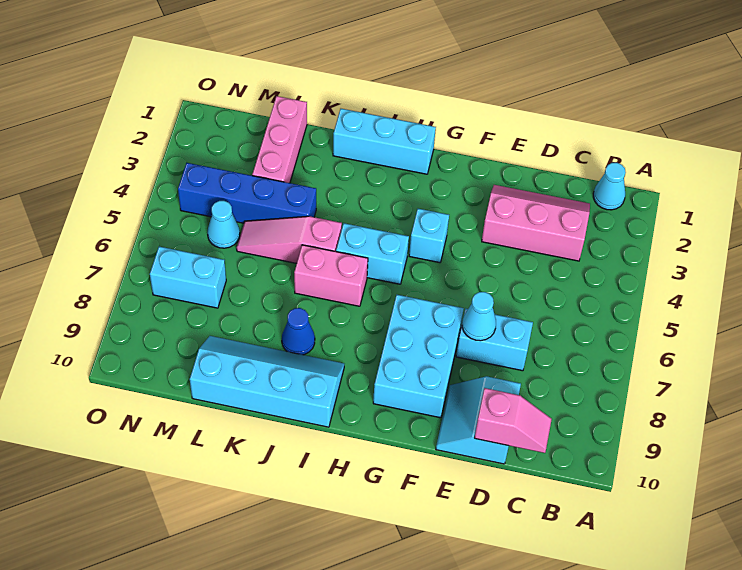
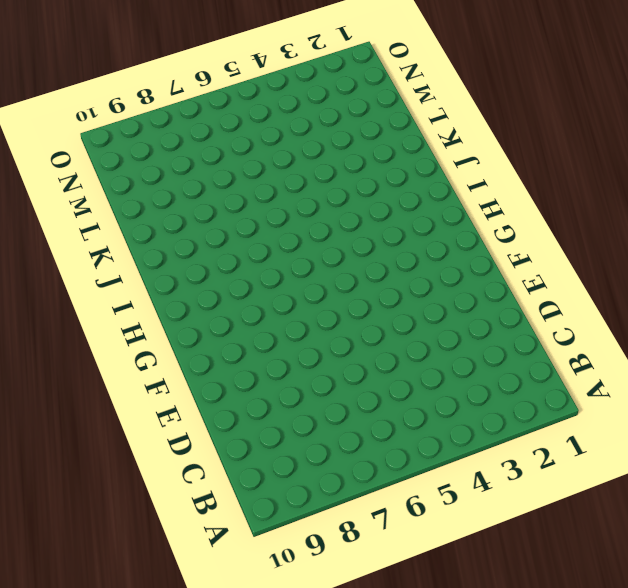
none -> cyan 1x1 cone [593,163,626,210]
none -> pink 2x3 slope [482,185,590,261]
none -> cyan 1x2 brick [456,309,533,371]

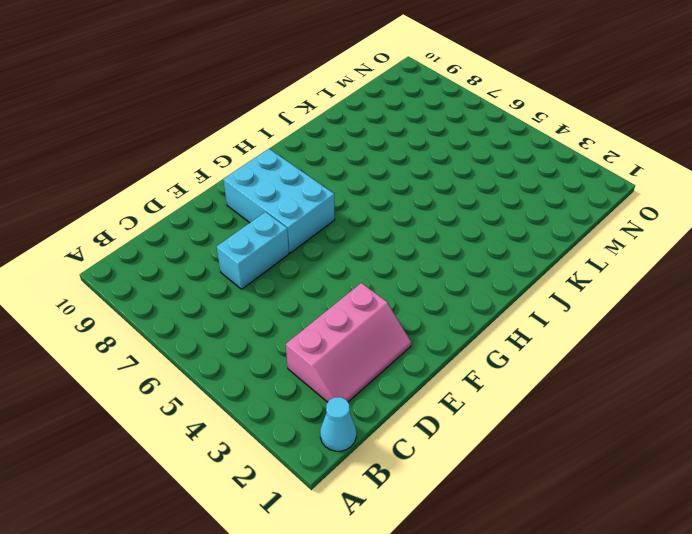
none -> cyan 2x2 slope [436,376,521,464]
none -> cyan 1x1 brick [409,209,449,263]
none -> cyan 1x3 brick [333,109,436,174]

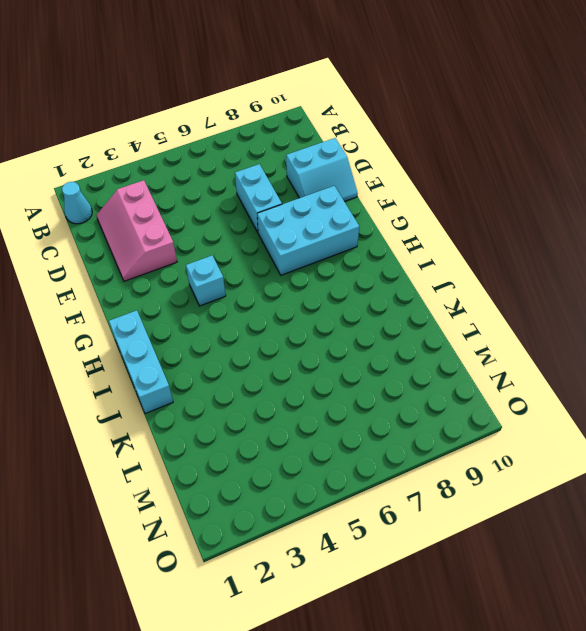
none -> cyan 1x2 brick [336,223,409,284]
none -> pink 1x2 brick [294,245,368,306]
none -> cyan 2x4 slope [190,336,344,427]

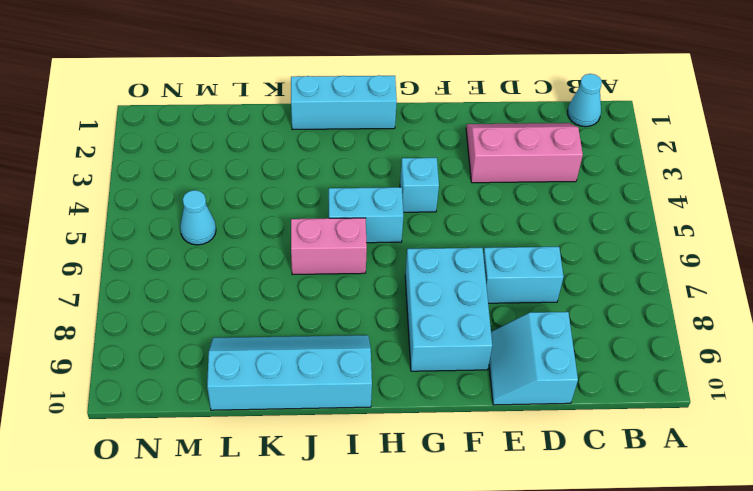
none -> pink 1x3 slope [237,216,342,263]
none -> blue 1x1 cone [282,308,315,355]
none -> blue 1x4 brick [178,163,316,223]

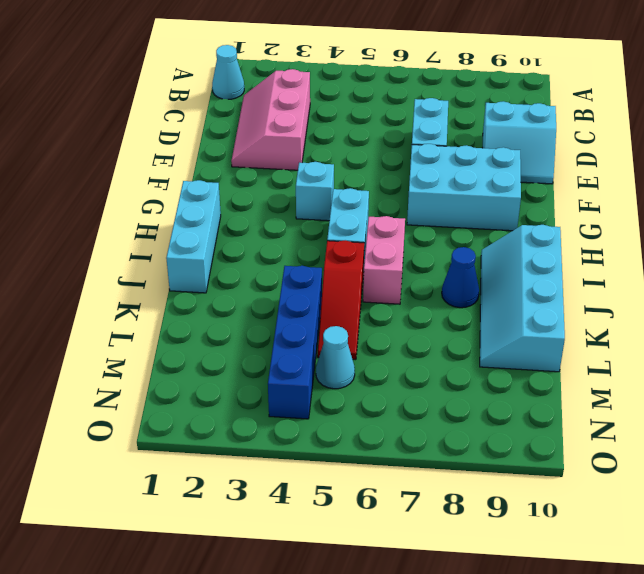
red 1x3 slope [318,240,364,360] -> pink 1x3 slope [237,216,342,263]
none -> pink 1x3 brick [252,96,307,183]
none -> cyan 1x2 brick [150,247,226,308]
none -> pink 1x2 slope [475,388,552,453]

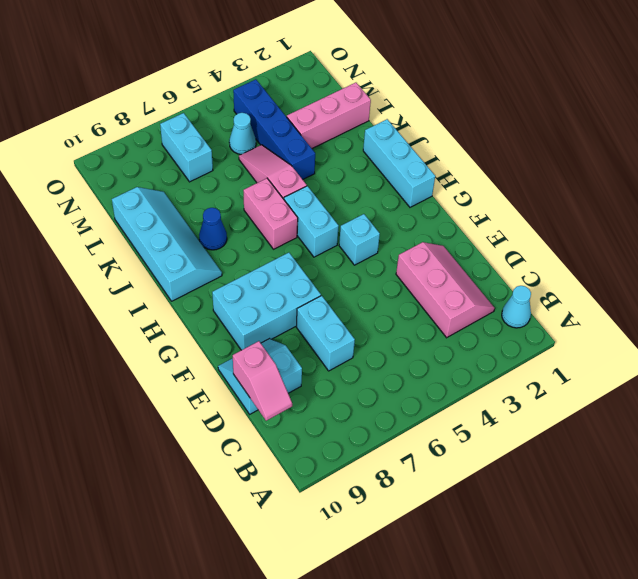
none -> cyan 1x1 cone [462,292,496,341]

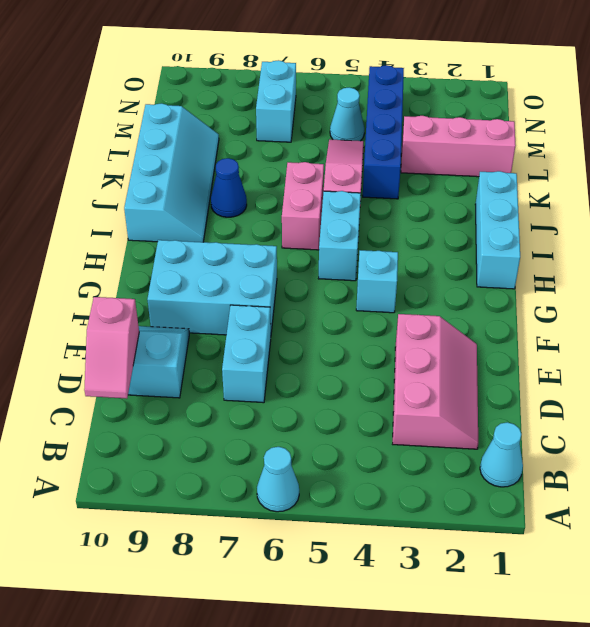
cyan 1x1 cone [257,447,299,512] -> cyan 1x1 cone moved to [462,292,496,341]

